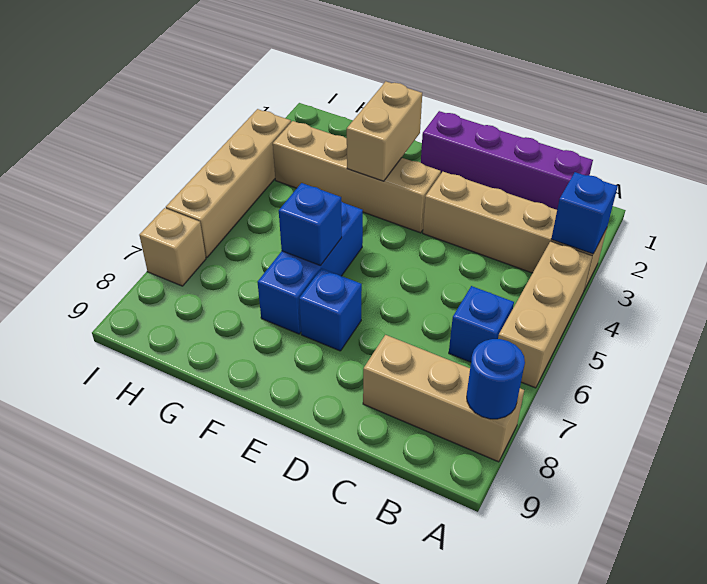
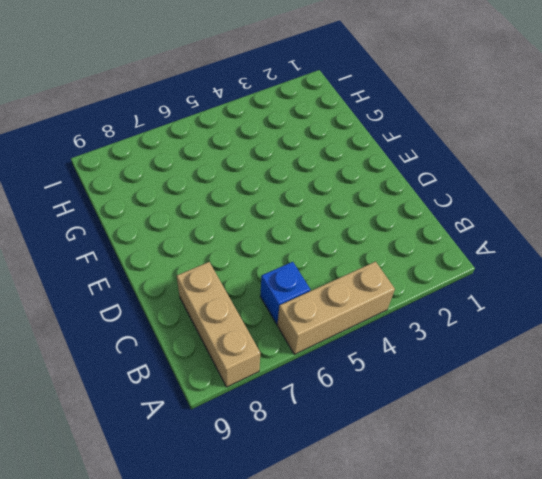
none -> tan 1x4 brick [423,172,607,290]
none -> purple 1x4 brick [421,111,593,210]
none -> tan 1x4 brick [273,121,441,233]

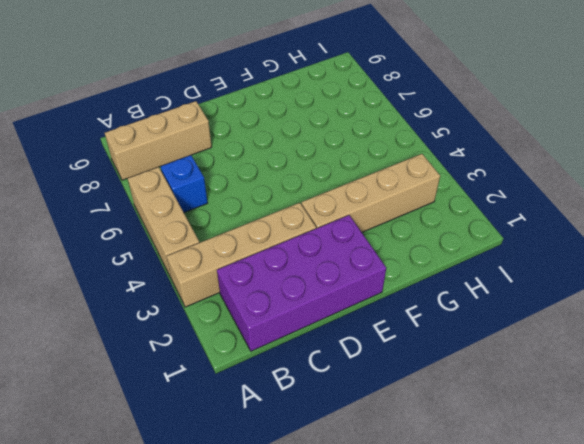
purple 2x4 brick [217,215,386,351] -> purple 1x4 brick [421,111,593,210]
none -> blue 1x1 brick [299,268,362,351]
none -> blue 1x3 brick [258,202,363,334]
none -> tan 1x4 brick [166,109,291,257]

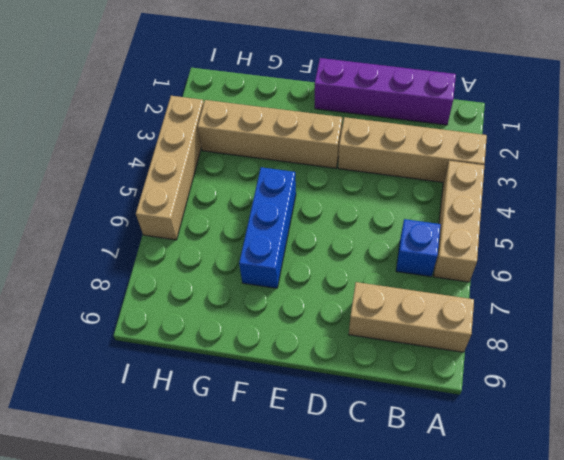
none -> blue 1x1 brick [299,268,362,351]
none -> tan 1x1 brick [139,208,206,286]
none -> blue 1x1 brick [551,172,618,254]

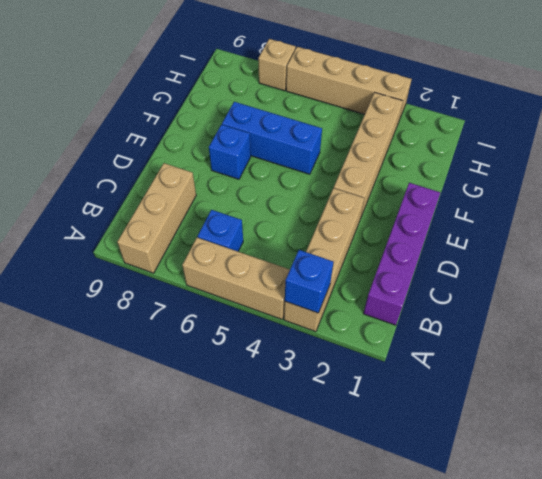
none -> blue 1x1 round brick [467,339,525,419]
none -> tan 1x2 brick [347,81,422,181]
none -> blue 1x1 brick [279,183,342,266]

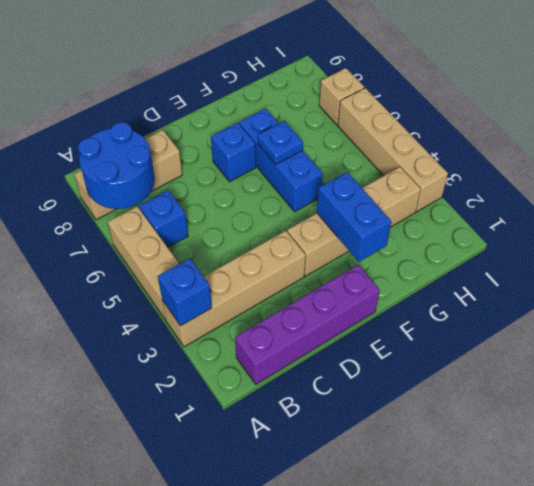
blue 2x2 round brick [78,122,155,209] -> blue 1x1 round brick [467,339,525,419]
blue 1x2 brick [317,172,391,262] -> tan 1x2 brick [347,81,422,181]
blue 1x1 plate [258,121,303,164] -> blue 1x1 brick [279,183,342,266]

